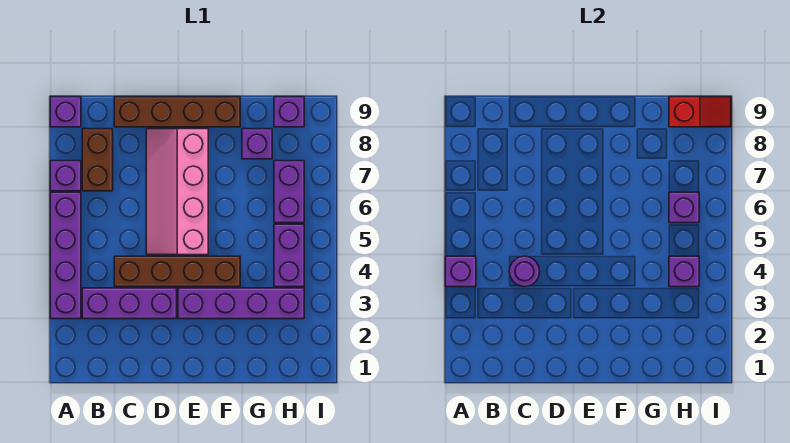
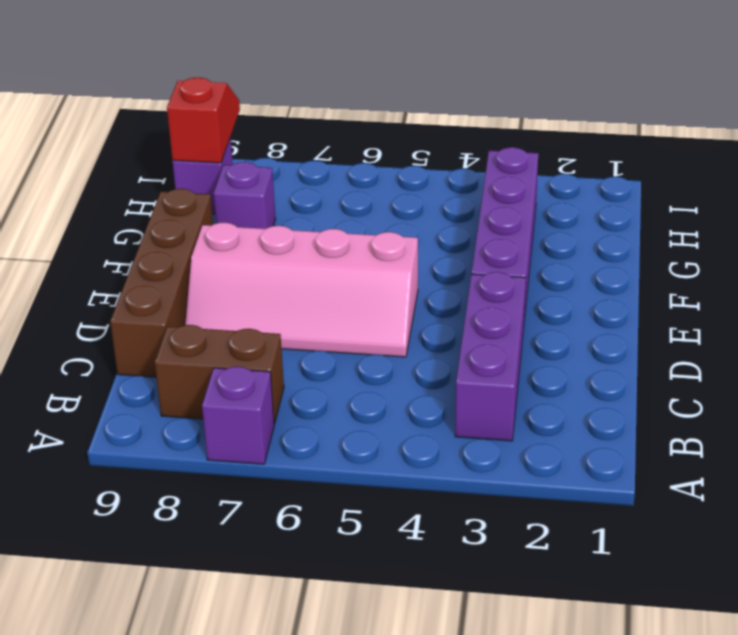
none -> purple 1x4 brick [50,192,81,319]
none -> purple 1x1 brick [50,97,81,127]
none -> brown 1x4 brick [114,256,240,287]

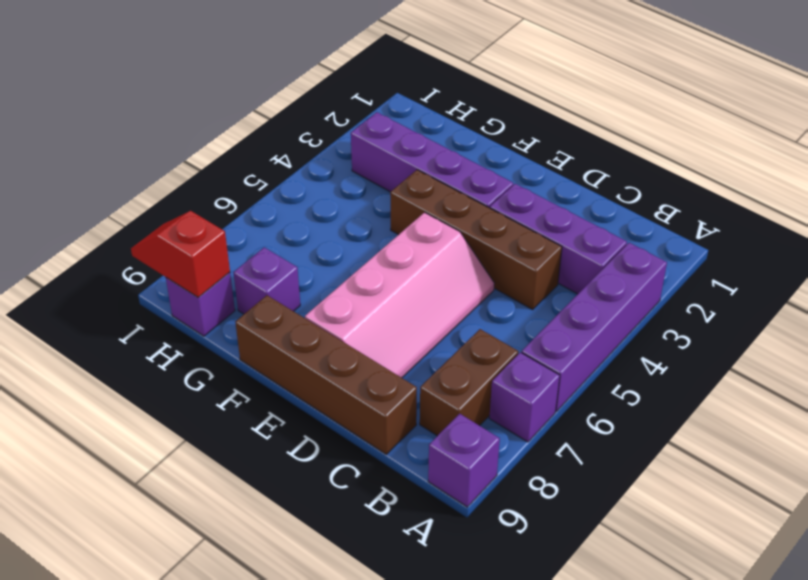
none -> purple 1x2 brick [274,224,304,287]
none -> purple 1x2 brick [274,161,304,223]
none -> purple 1x1 brick [445,256,476,287]

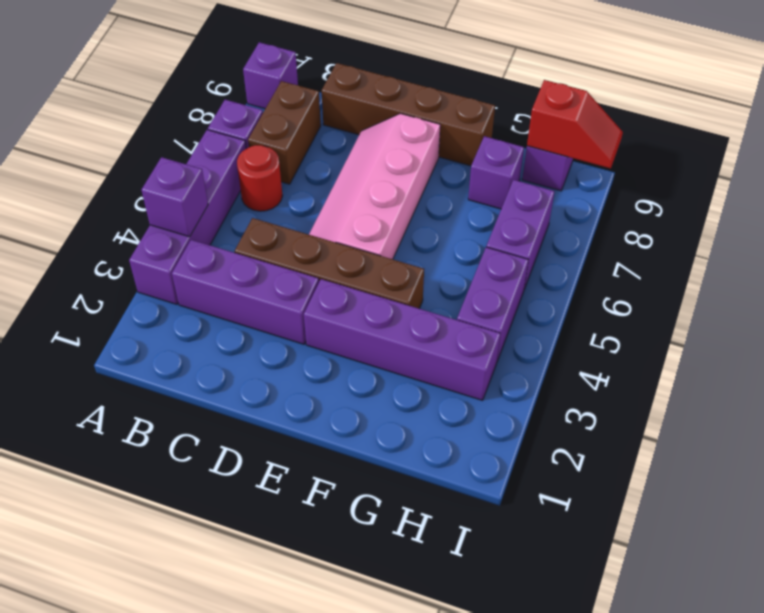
red 1x1 round brick [237,145,283,211] -> none
none -> purple 1x1 round brick [509,256,540,287]
none -> purple 1x1 brick [669,256,699,287]
none -> purple 1x1 brick [669,192,699,223]

